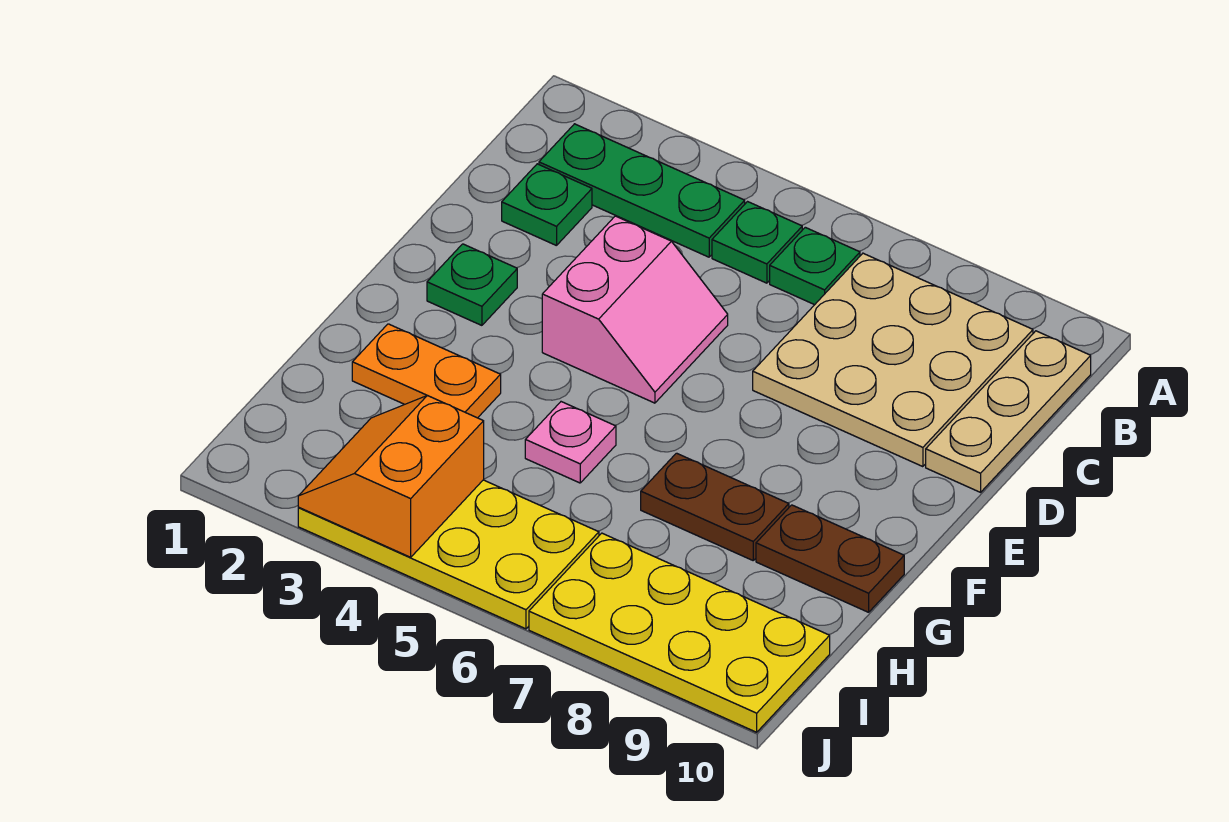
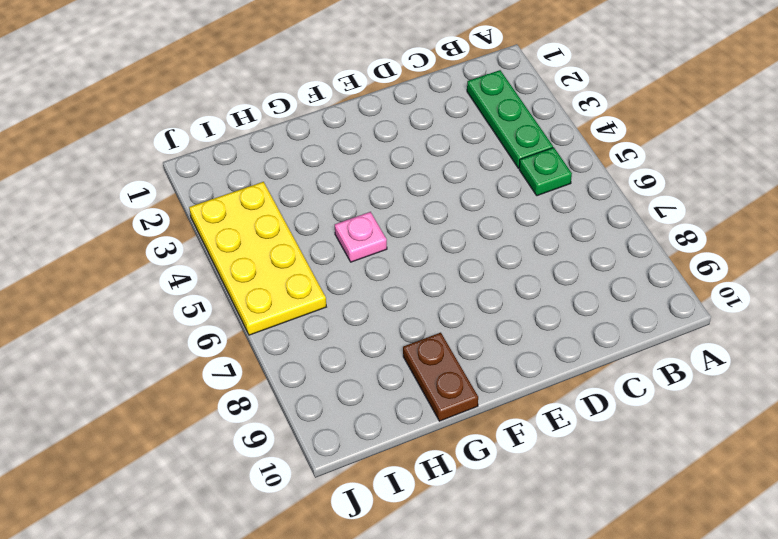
none -> green 1x1 plate [770,227,860,305]
none -> tan 3x3 plate [753,253,1033,467]
none -> tan 1x3 plate [926,331,1091,492]

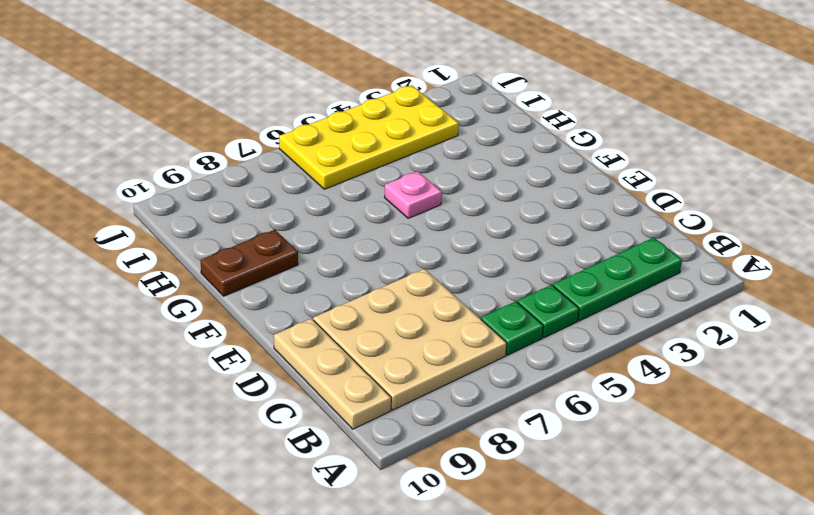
none -> green 1x1 plate [502,164,592,246]
none -> pink 2x2 slope [542,216,728,403]
none -> green 1x1 plate [427,244,517,325]

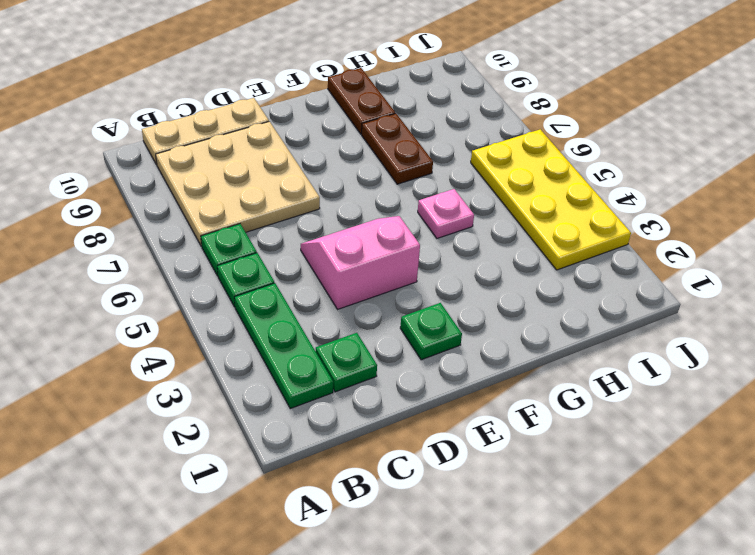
none -> orange 1x2 plate [352,324,501,418]
none -> yellow 2x4 plate [529,533,830,732]
none -> orange 2x2 slope [298,396,484,557]

